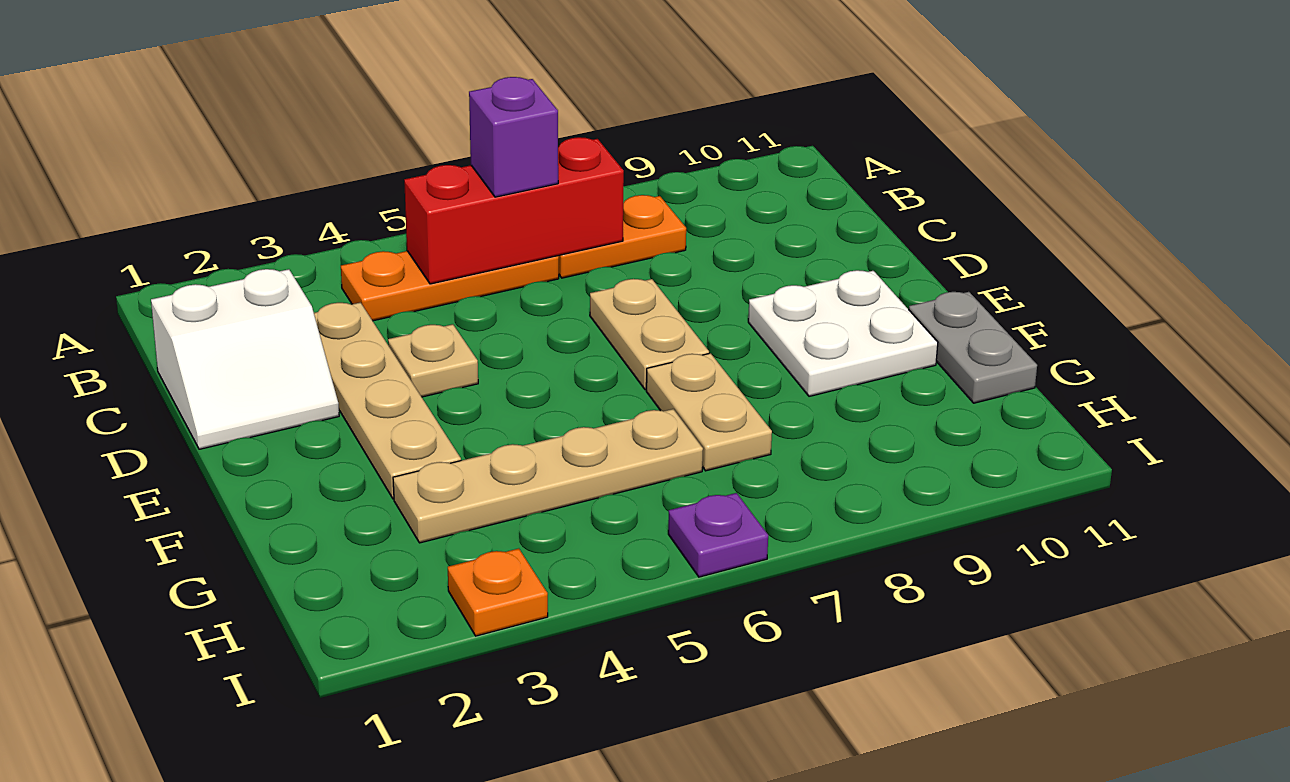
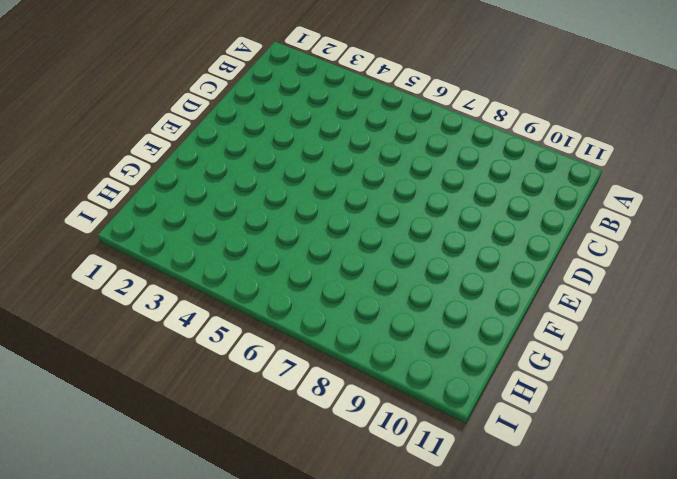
none -> orange 1x3 plate [341,251,559,321]
none -> orange 1x2 plate [559,195,686,278]
none -> white 2x2 slope [151,269,339,449]

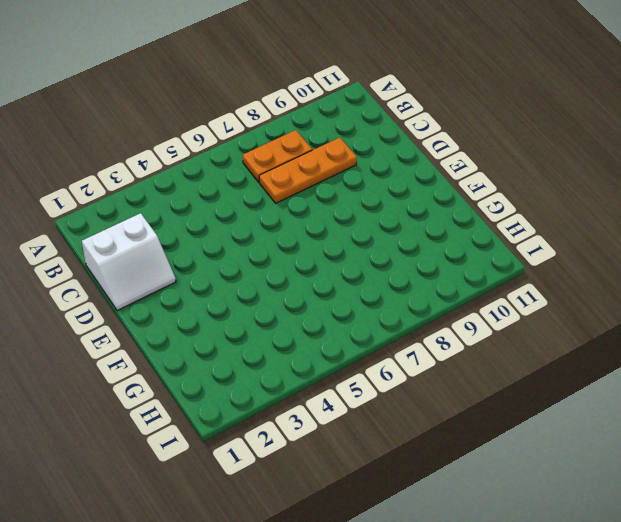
orange 1x3 plate [259,138,357,203] -> orange 1x3 plate moved to [341,251,559,321]
none -> tan 1x4 plate [314,302,461,499]
none -> tan 1x1 plate [388,324,478,397]
none -> tan 1x2 plate [590,279,709,390]

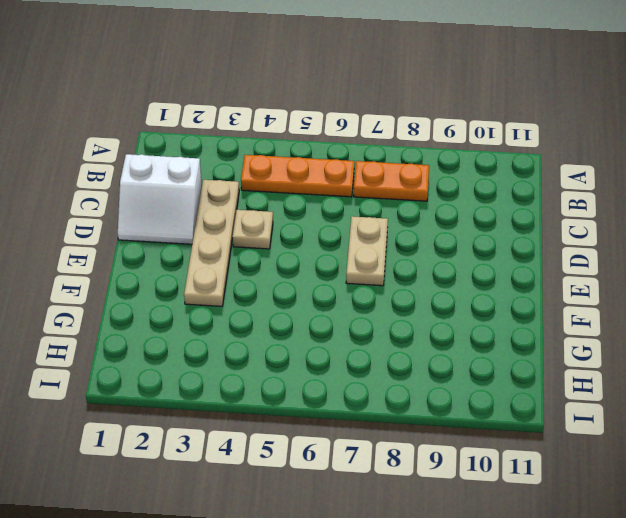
none -> white 2x2 plate [748,270,938,396]
none -> tan 1x2 plate [646,353,772,471]
none -> grey 1x2 plate [909,292,1037,403]

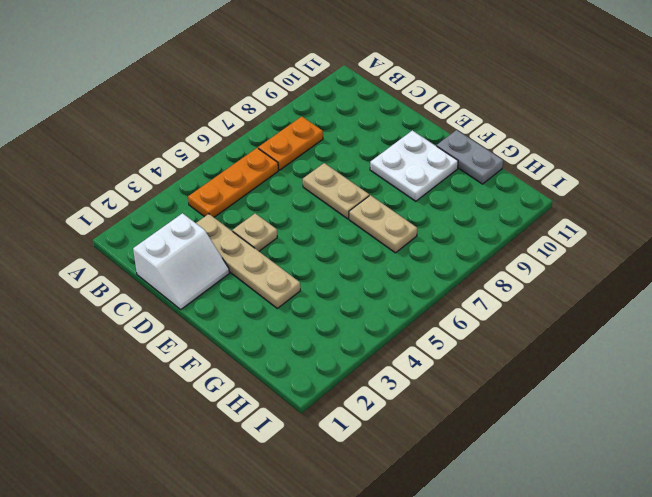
none -> tan 1x4 plate [393,409,703,543]
none -> orange 1x1 plate [448,549,548,636]
none -> purple 1x1 plate [668,493,768,577]

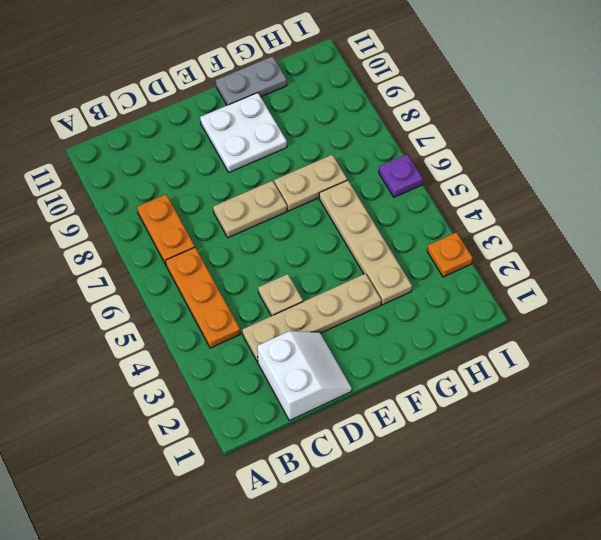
none -> red 1x3 brick [404,137,624,284]
none -> purple 1x1 brick [469,77,558,197]

